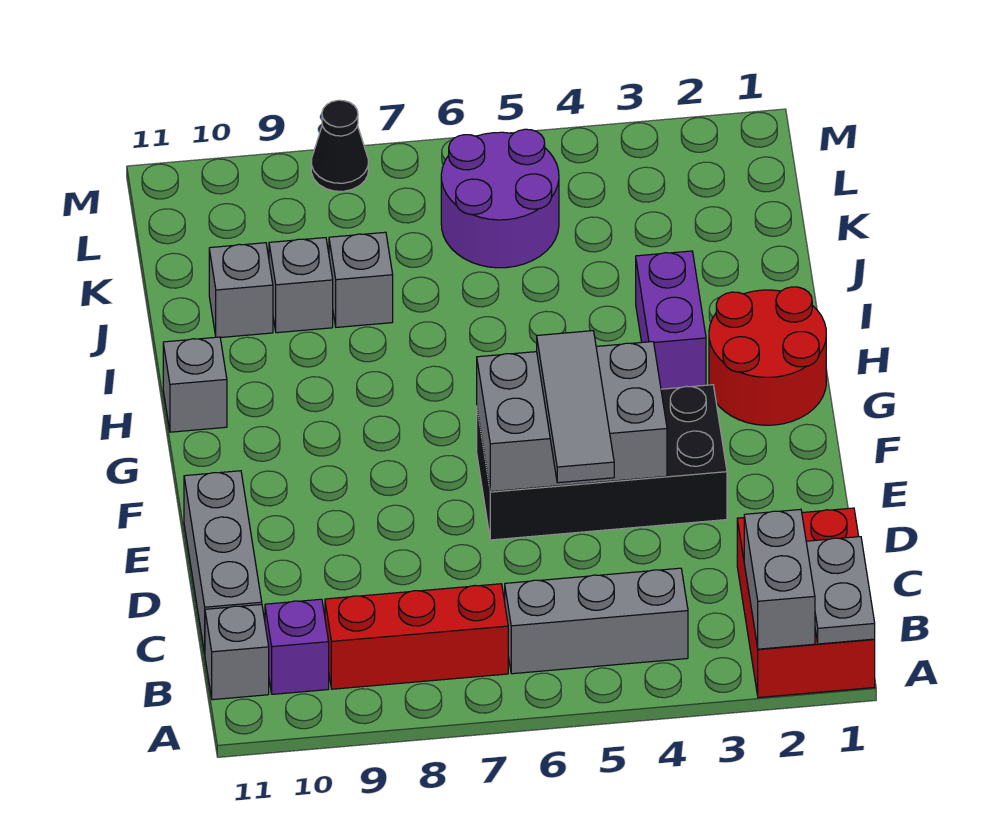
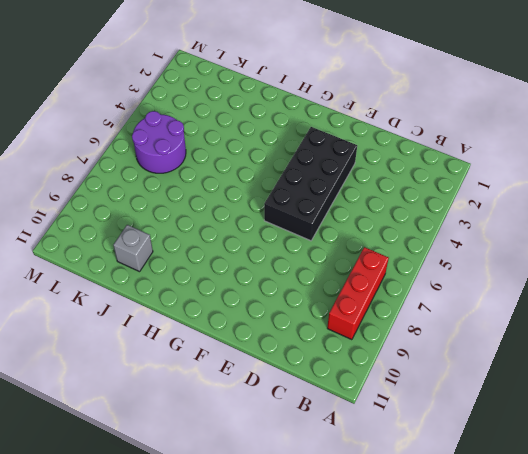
none -> red 2x3 brick [737,508,875,698]
none -> grey 1x3 brick [505,568,688,674]
none -> purple 1x1 brick [265,599,329,694]

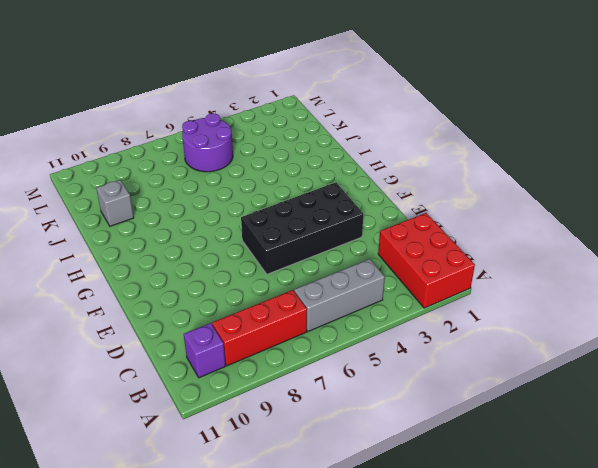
none -> grey 1x1 brick [205,604,269,700]
none -> grey 1x3 brick [184,471,262,654]
none -> red 2x2 round brick [709,287,826,425]

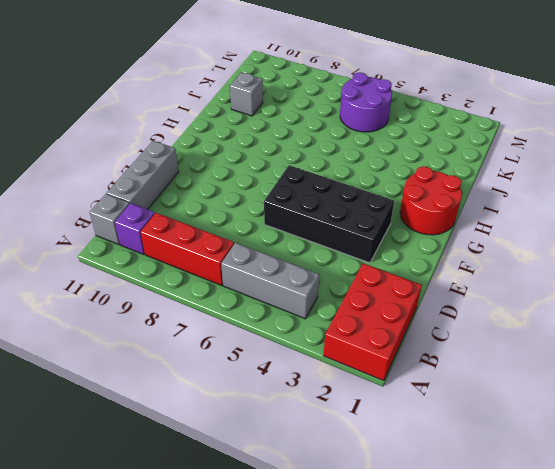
none -> purple 1x2 brick [636,251,706,389]
none -> grey 1x1 brick [163,337,227,432]
none -> grey 1x1 brick [329,232,393,327]

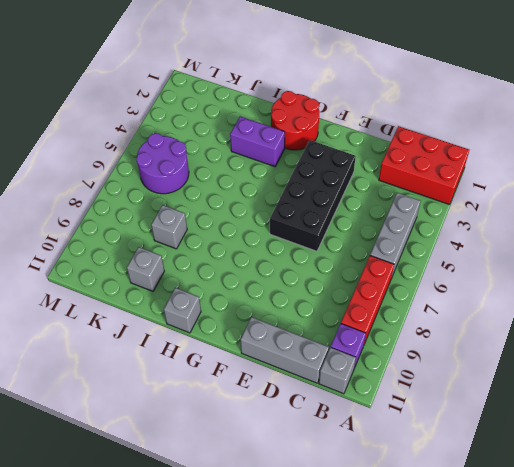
none -> grey 1x1 brick [269,238,333,333]
none -> black 1x1 cone [311,100,368,191]
none -> grey 1x2 plate [806,537,875,644]

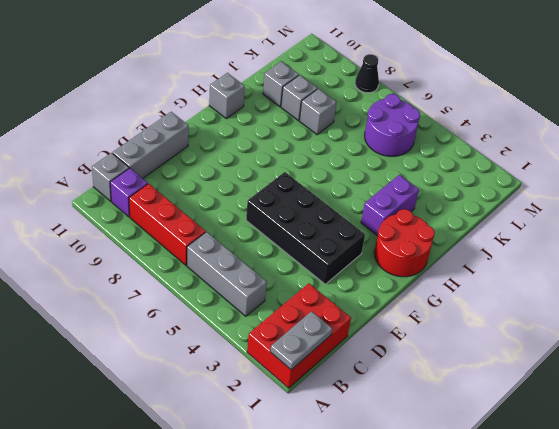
none -> grey 1x2 brick [744,509,815,649]
none -> grey 2x3 brick [477,342,667,492]
none -> grey 1x3 tile [537,331,614,483]

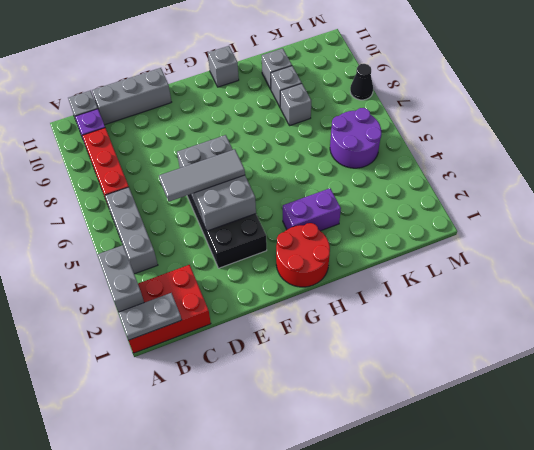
grey 1x2 brick [97,245,144,312] -> grey 1x2 brick turned to [744,509,815,649]

